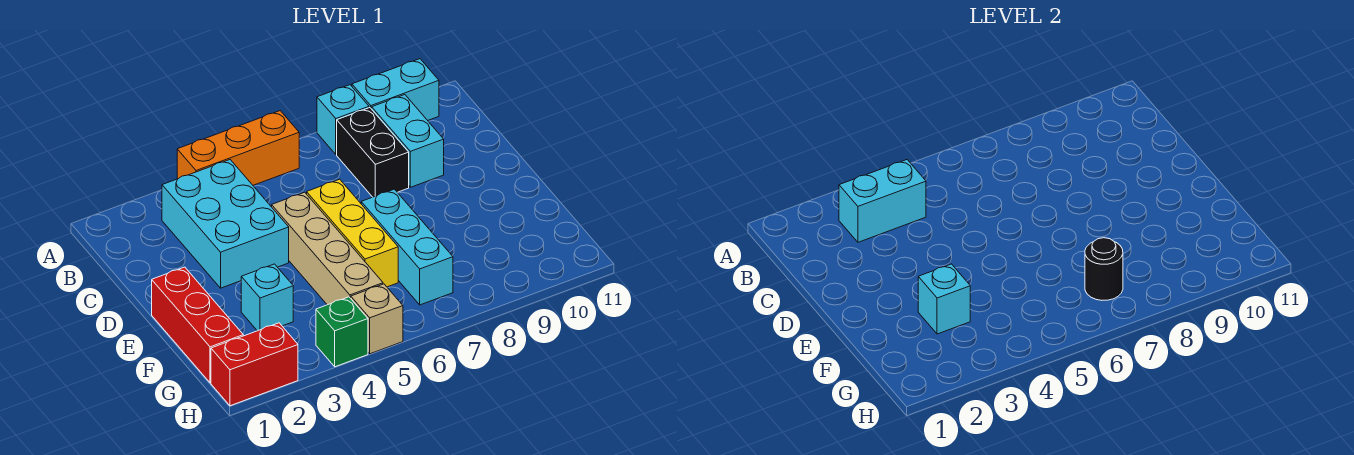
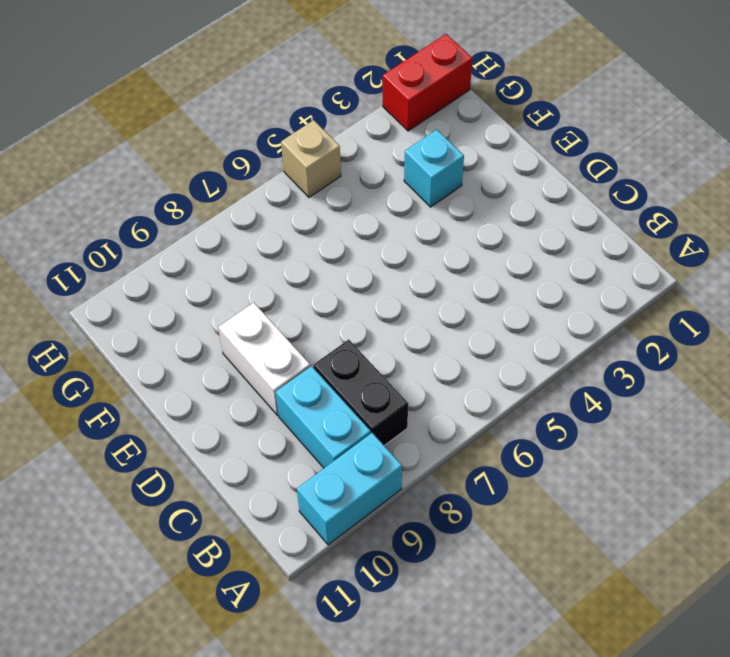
white 1x2 brick [218,303,310,415] -> none
none -> orange 1x3 brick [177,111,299,185]
none -> cyan 1x1 brick [317,85,369,154]
none -> cyan 2x3 brick [162,160,289,288]

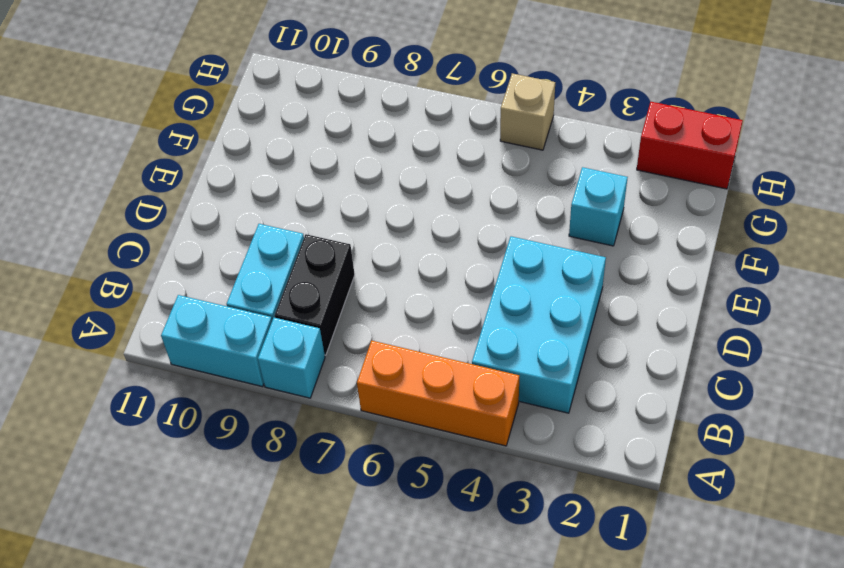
none -> tan 1x4 brick [272,192,383,305]
none -> yellow 1x3 brick [307,179,398,287]
none -> red 1x3 brick [152,267,243,383]

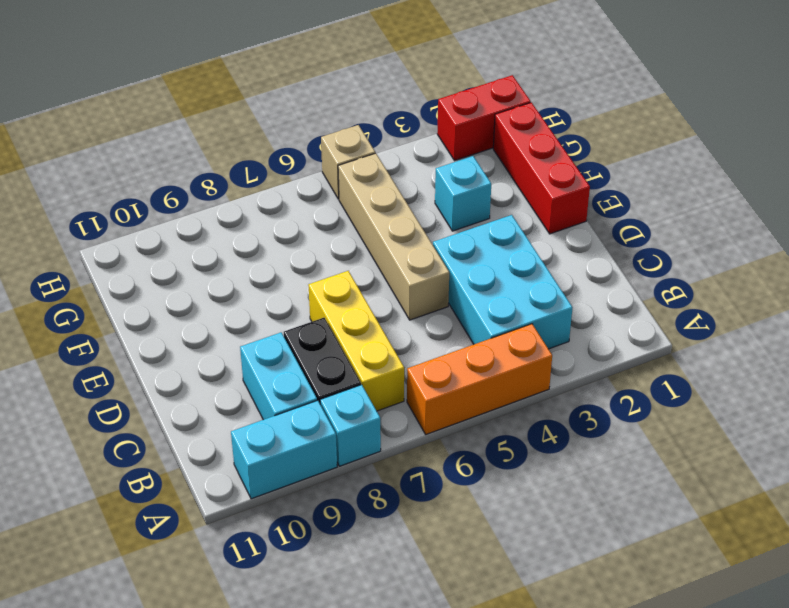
yellow 1x3 brick [308,271,404,411] -> yellow 1x3 brick moved to [307,179,398,287]
none -> cyan 1x3 brick [361,189,453,305]
none -> green 1x1 brick [316,297,368,367]
none -> cyan 1x2 brick [839,160,926,242]

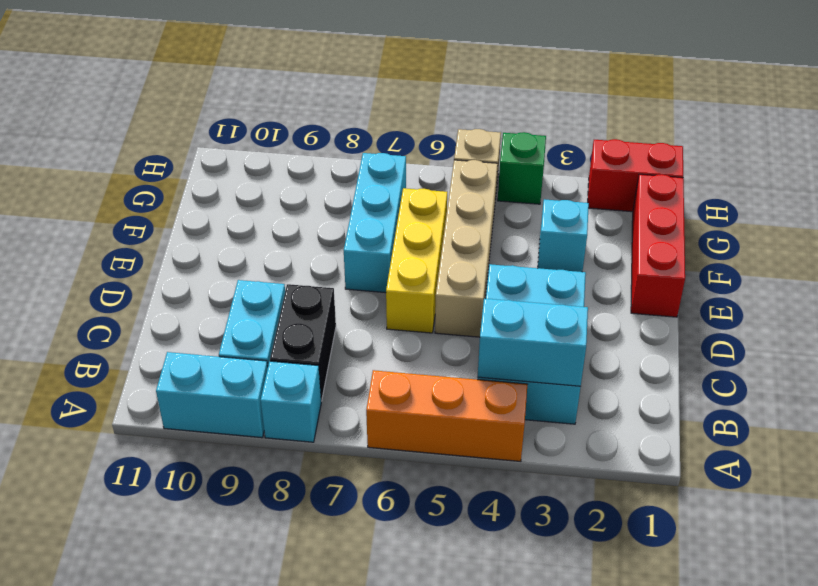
none -> cyan 1x1 brick [918,264,970,334]
none -> black 1x1 round brick [1085,238,1123,300]

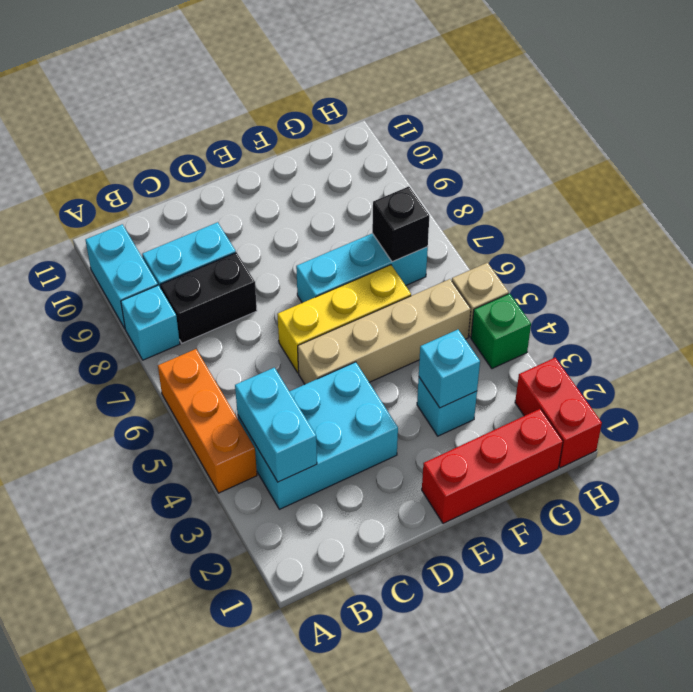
black 1x1 brick [372,186,430,262] -> black 1x1 round brick [1085,238,1123,300]

